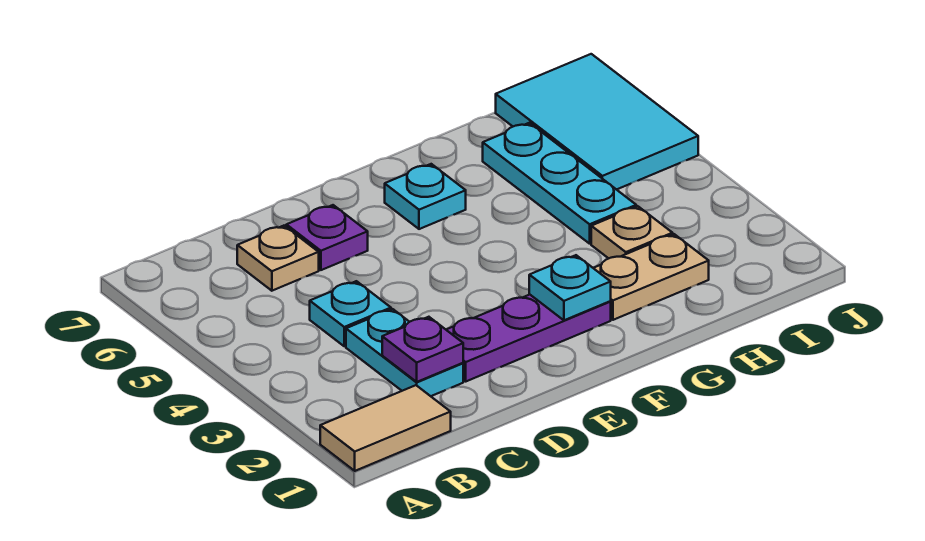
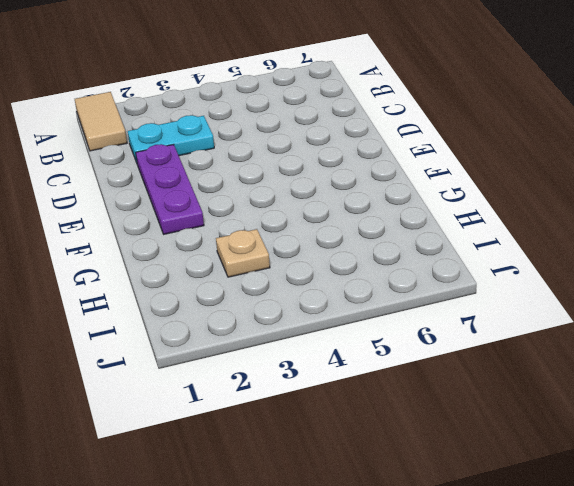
none -> cyan 1x1 plate [310,281,391,346]
none -> tan 1x1 plate [237,226,319,291]
none -> purple 1x1 plate [286,205,368,270]

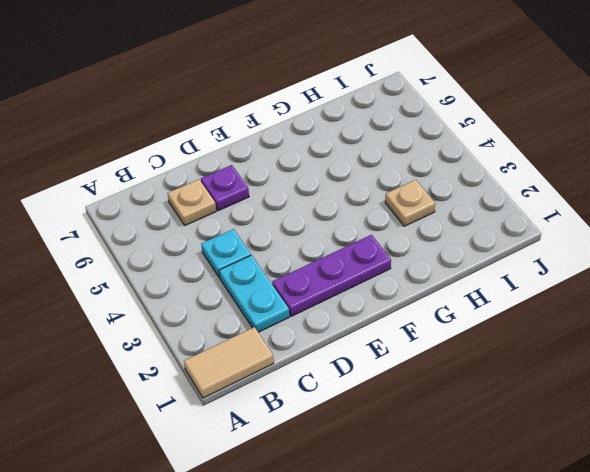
none -> cyan 1x1 plate [385,164,466,229]
none -> tan 1x2 plate [594,234,709,320]
none -> cyan 1x3 plate [483,123,636,244]

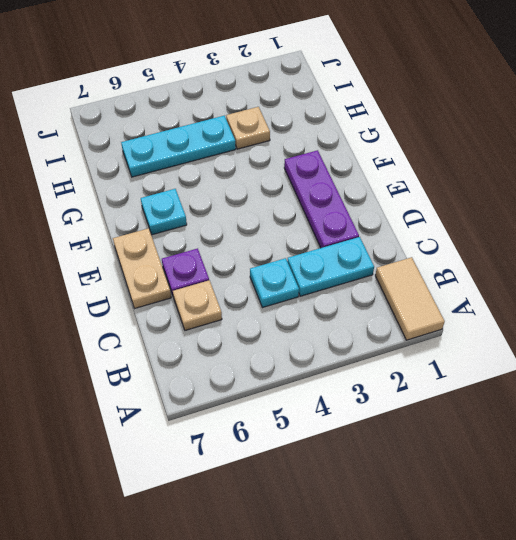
tan 1x2 plate [113,228,171,308] -> tan 1x2 plate moved to [594,234,709,320]
none -> cyan 2x3 tile [496,54,698,190]
none -> purple 1x1 plate [382,317,463,382]
none -> cyan 1x1 plate [529,255,611,320]

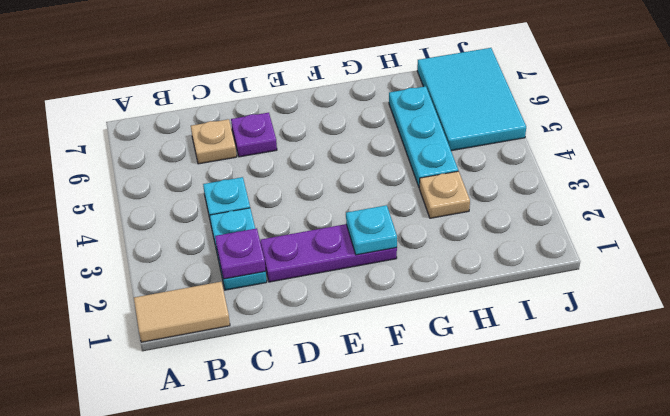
none -> cyan 1x1 plate [385,164,466,229]
none -> tan 1x2 plate [594,234,709,320]

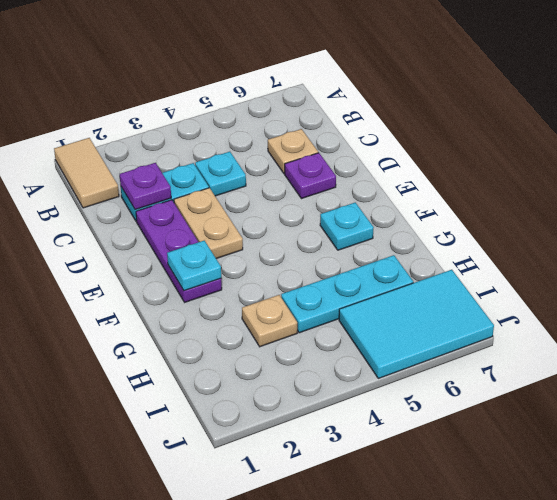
tan 1x2 plate [174,188,243,259] -> tan 1x2 plate moved to [594,234,709,320]

